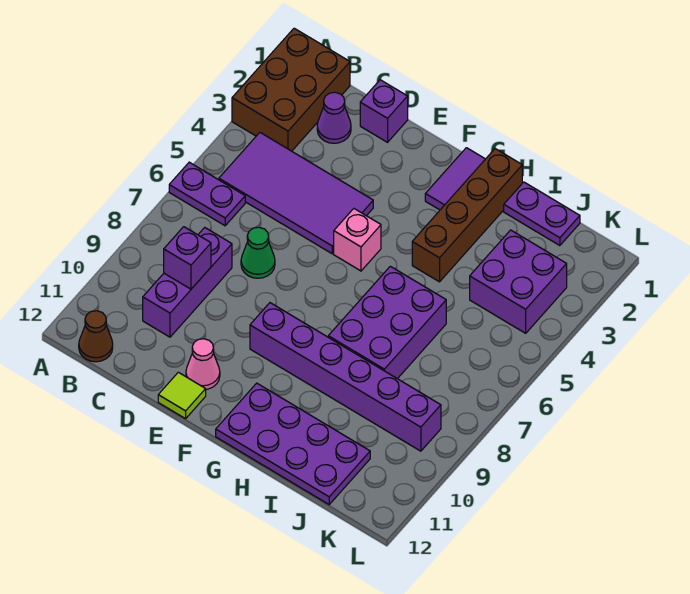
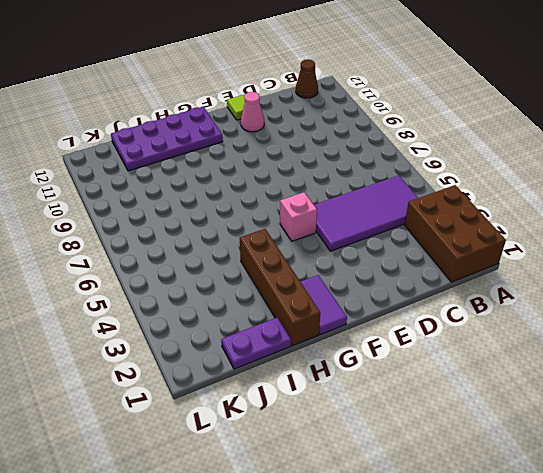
none -> purple 1x2 plate [169,162,245,226]
none -> purple 1x1 cone [317,92,351,143]
none -> purple 1x3 brick [143,228,232,337]

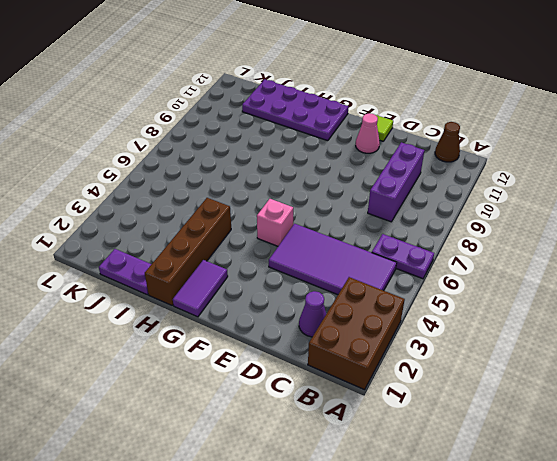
none -> purple 1x1 brick [360,80,408,142]
none -> green 1x1 cone [241,227,275,278]
none -> purple 1x6 brick [250,303,441,451]

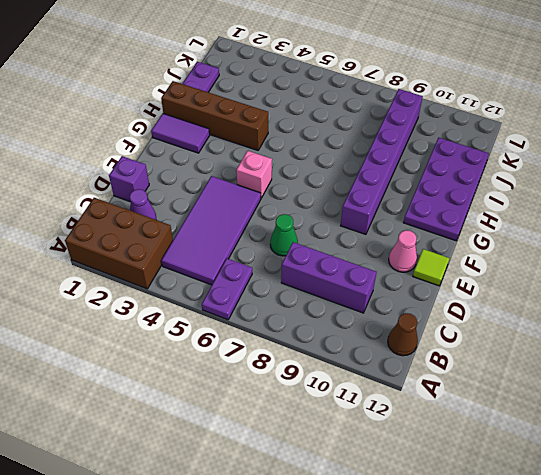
none -> purple 2x3 brick [328,266,446,379]
none -> purple 2x2 brick [470,230,567,333]
none -> purple 1x1 brick [164,227,211,289]

